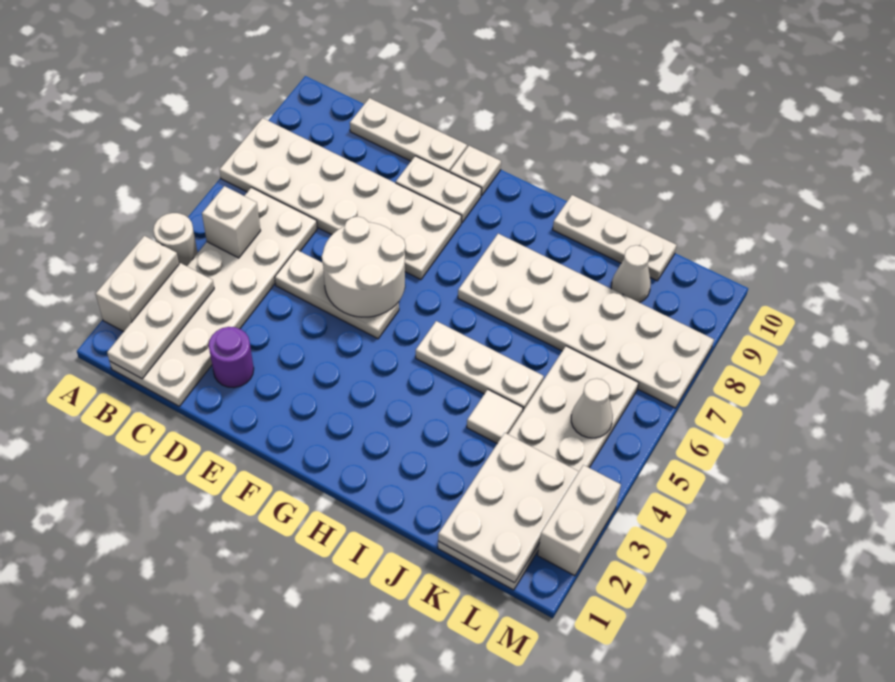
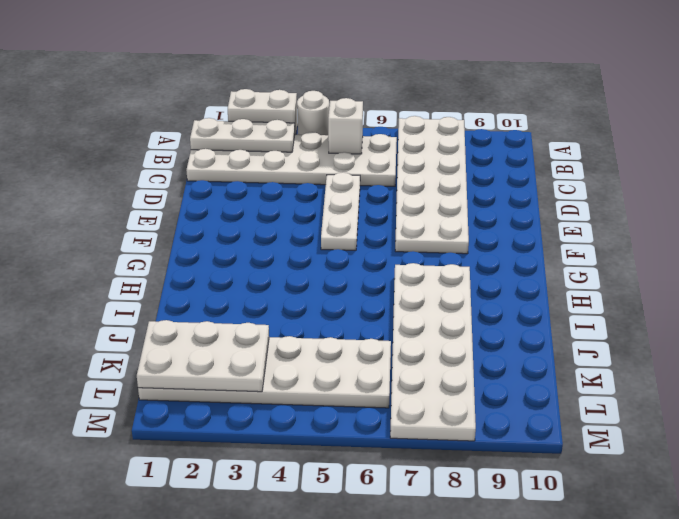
none -> white 1x3 plate [350,98,467,172]
none -> purple 1x1 round brick [209,327,254,388]
none -> white 1x2 plate [396,156,482,223]

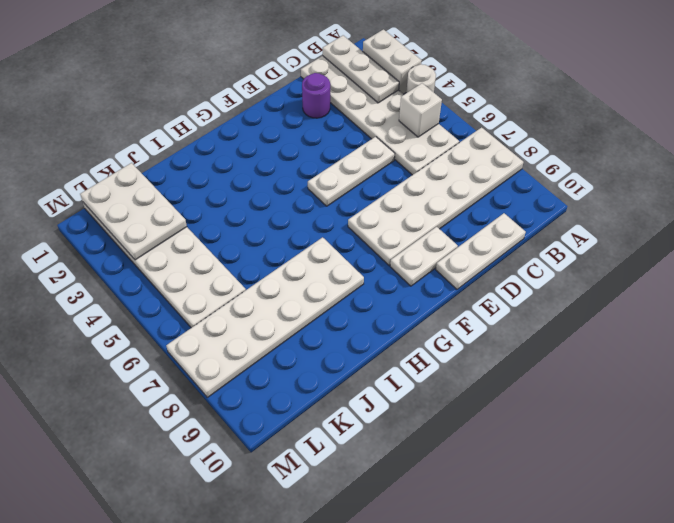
none -> white 1x1 plate [450,146,501,196]
none -> white 1x3 plate [416,321,544,411]
none -> white 1x3 plate [553,195,677,281]

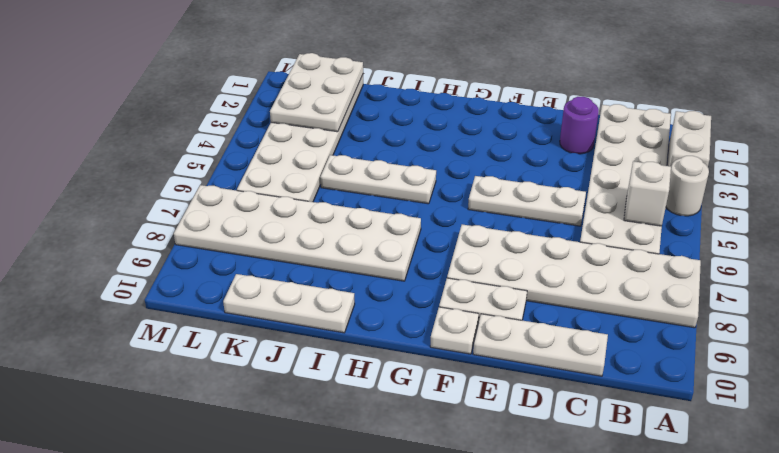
none -> white 1x1 tile [467,390,523,443]
none -> white 1x1 cone [611,245,651,303]
none -> white 1x2 brick [538,465,621,576]

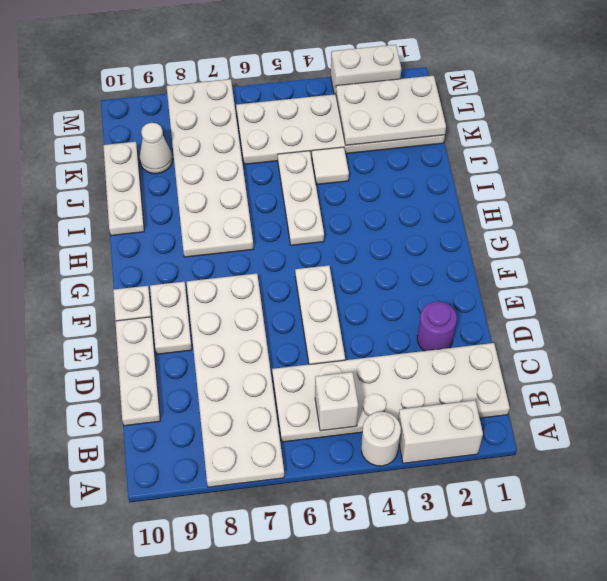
none -> white 1x3 plate [107,263,214,379]
none -> white 2x2 round brick [322,216,406,317]
none -> white 1x1 cone [571,378,613,438]

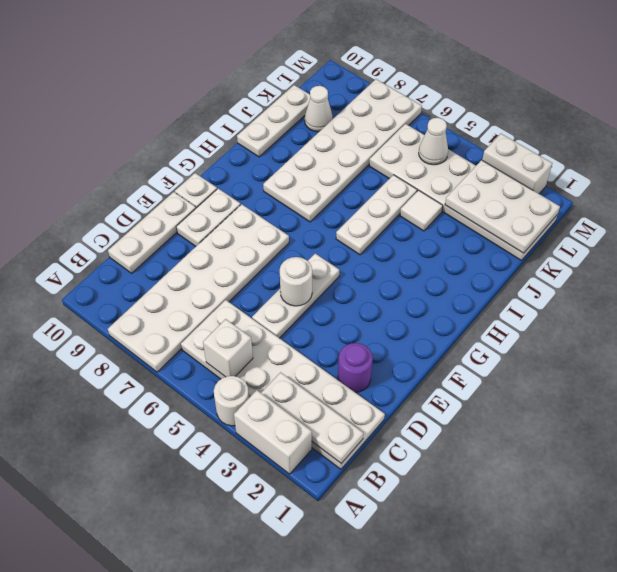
white 1x1 round brick [280,257,312,306] -> white 2x2 round brick [322,216,406,317]

